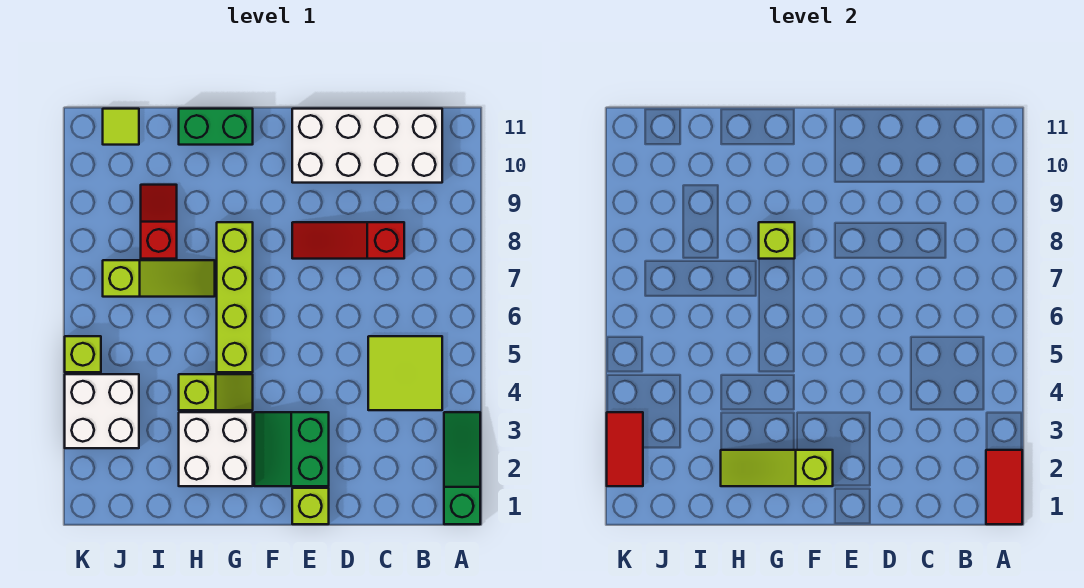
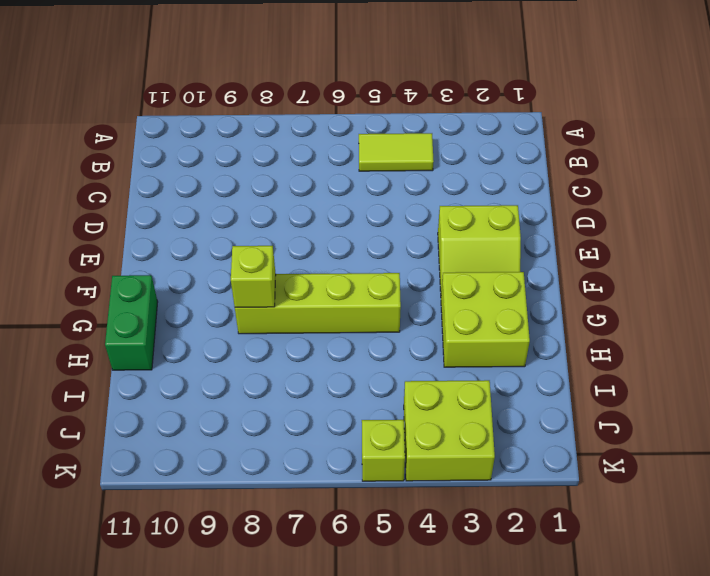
lime 1x2 tile [359,133,434,171] -> lime 2x2 tile [368,336,442,410]
lime 2x2 slope [438,205,521,291] -> green 2x2 slope [254,412,329,486]
lime 2x2 brick [441,272,530,367] -> white 2x2 brick [179,412,253,486]
lime 2x2 brick [404,380,495,481] -> white 2x2 brick [65,374,139,448]
none -> green 1x3 slope [444,412,480,524]
none -> white 2x4 brick [292,109,442,183]
none -> red 1x3 slope [292,222,404,259]

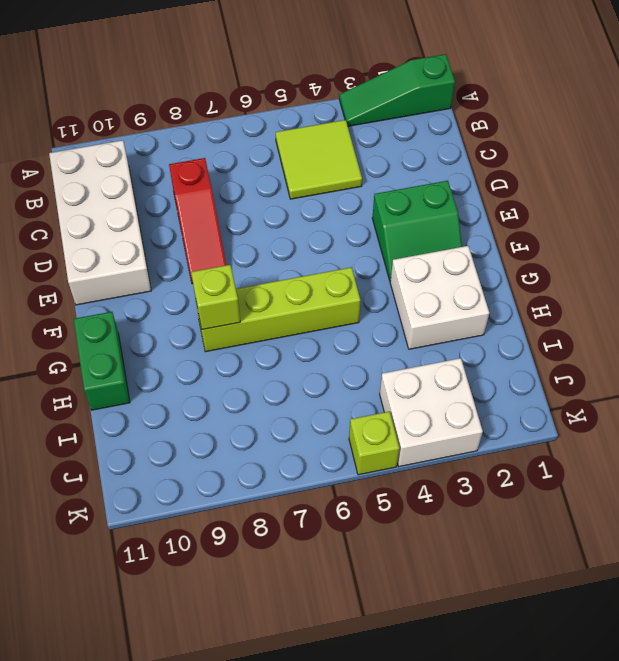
none -> lime 1x1 brick [292,488,329,524]
none -> lime 1x2 slope [179,374,253,410]
none -> lime 1x3 slope [103,260,215,297]

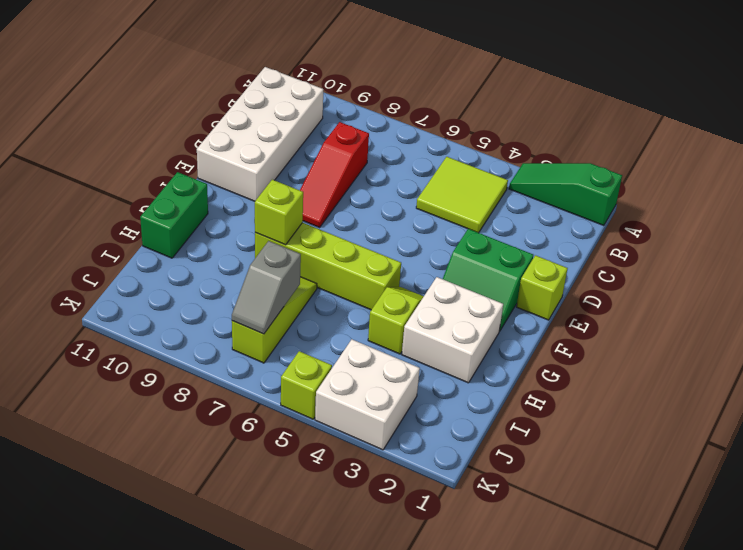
grey 1x2 slope [232,241,301,334] -> none
none -> red 1x2 slope [141,185,177,259]
none -> lime 1x1 tile [103,109,139,145]
none -> red 1x2 tile [986,450,1022,524]

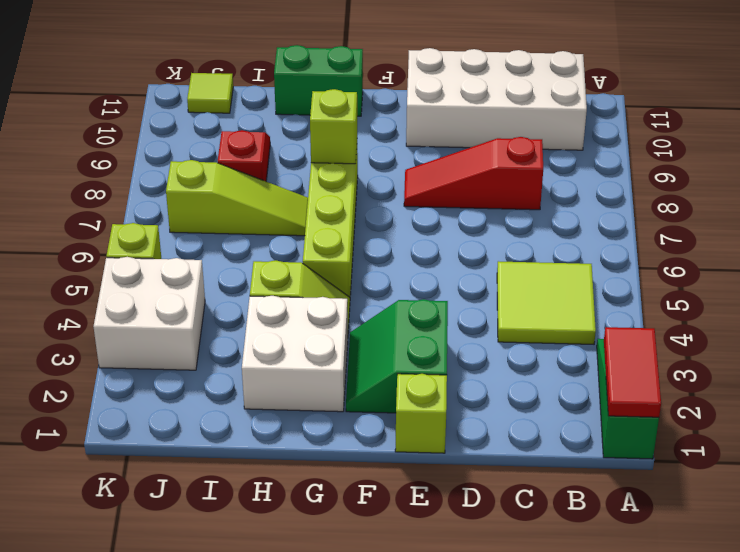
none -> lime 1x3 slope [721,450,833,486]
none -> red 1x2 tile [607,412,643,486]

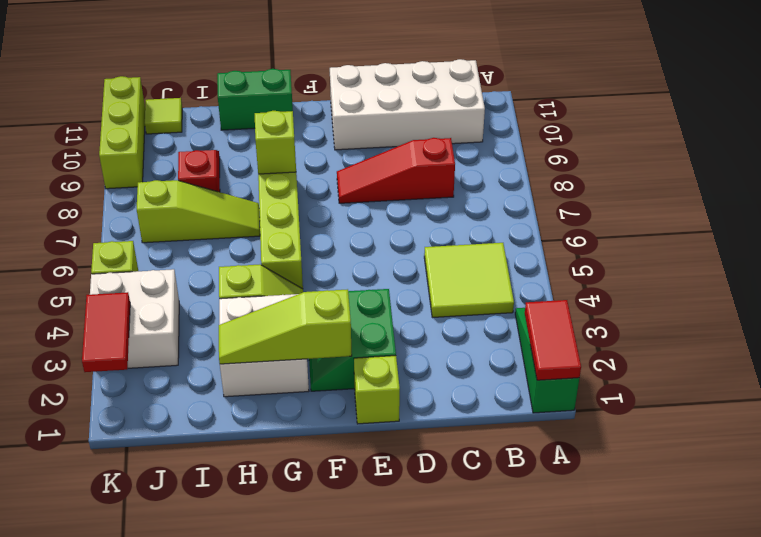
lime 1x3 brick [99,76,145,189] -> none

